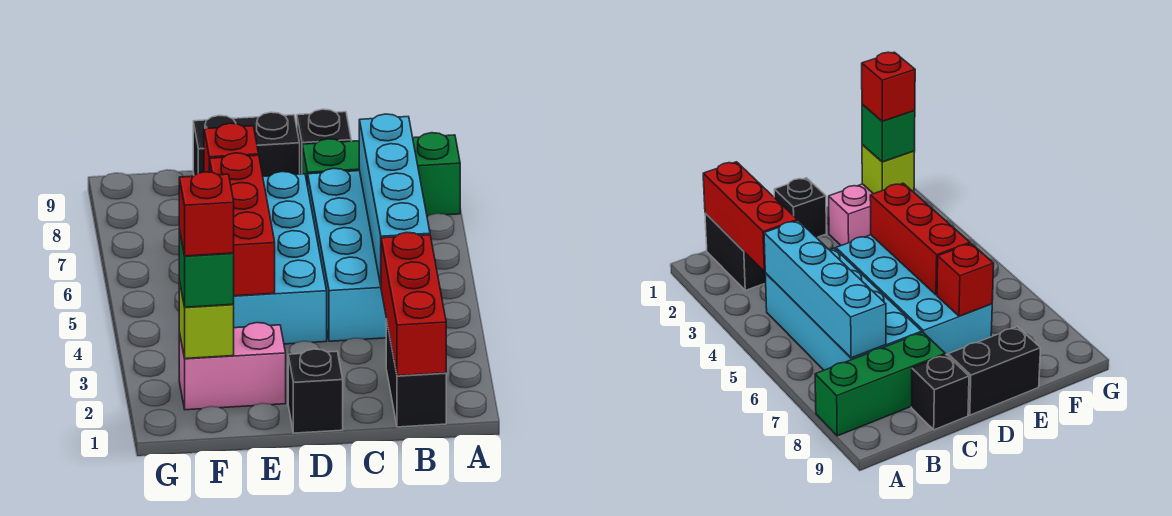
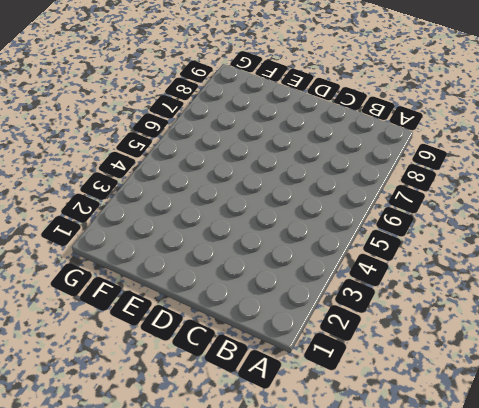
none -> green 1x3 brick [302,133,460,216]
none -> black 1x2 brick [386,319,446,427]
none -> cyan 2x4 brick [308,168,387,341]

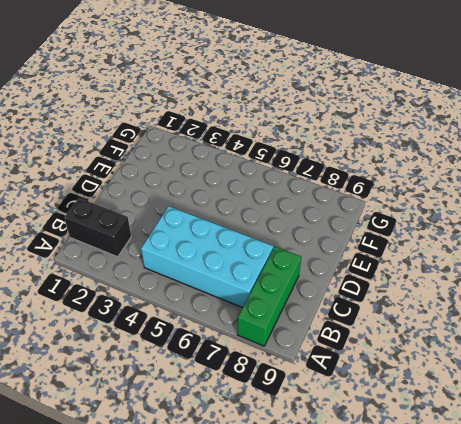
none -> black 1x1 brick [297,109,351,174]
none -> black 1x1 brick [288,349,343,433]
none -> cyan 2x4 brick [234,172,327,344]

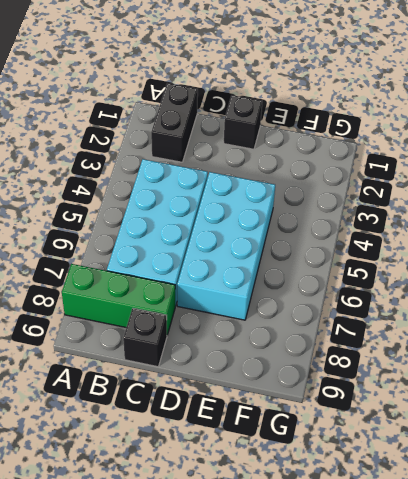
none -> black 1x2 brick [193,112,300,176]
none -> pink 1x2 brick [179,323,286,410]
none -> red 1x3 brick [381,232,446,376]

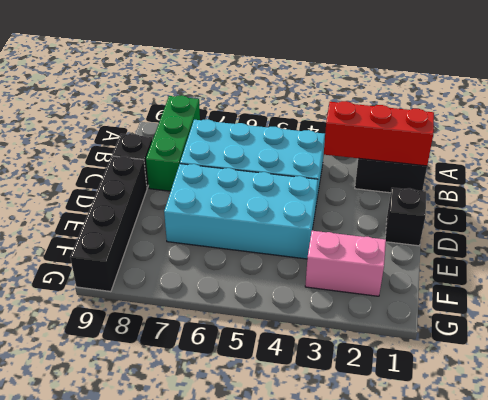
black 1x4 brick [70,156,147,292] -> black 1x2 brick [193,112,300,176]
pink 1x2 brick [305,231,386,296] -> pink 1x2 brick turned to [179,323,286,410]
none -> cyan 1x4 brick [359,114,430,285]
none -> red 1x3 brick [210,153,275,296]
none -> red 1x1 brick [204,123,259,172]

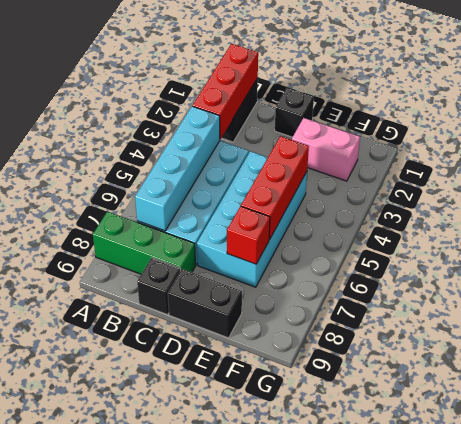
none -> lime 1x1 brick [179,281,234,359]
none -> green 1x1 brick [179,230,234,307]
none -> red 1x1 brick [179,172,234,256]

